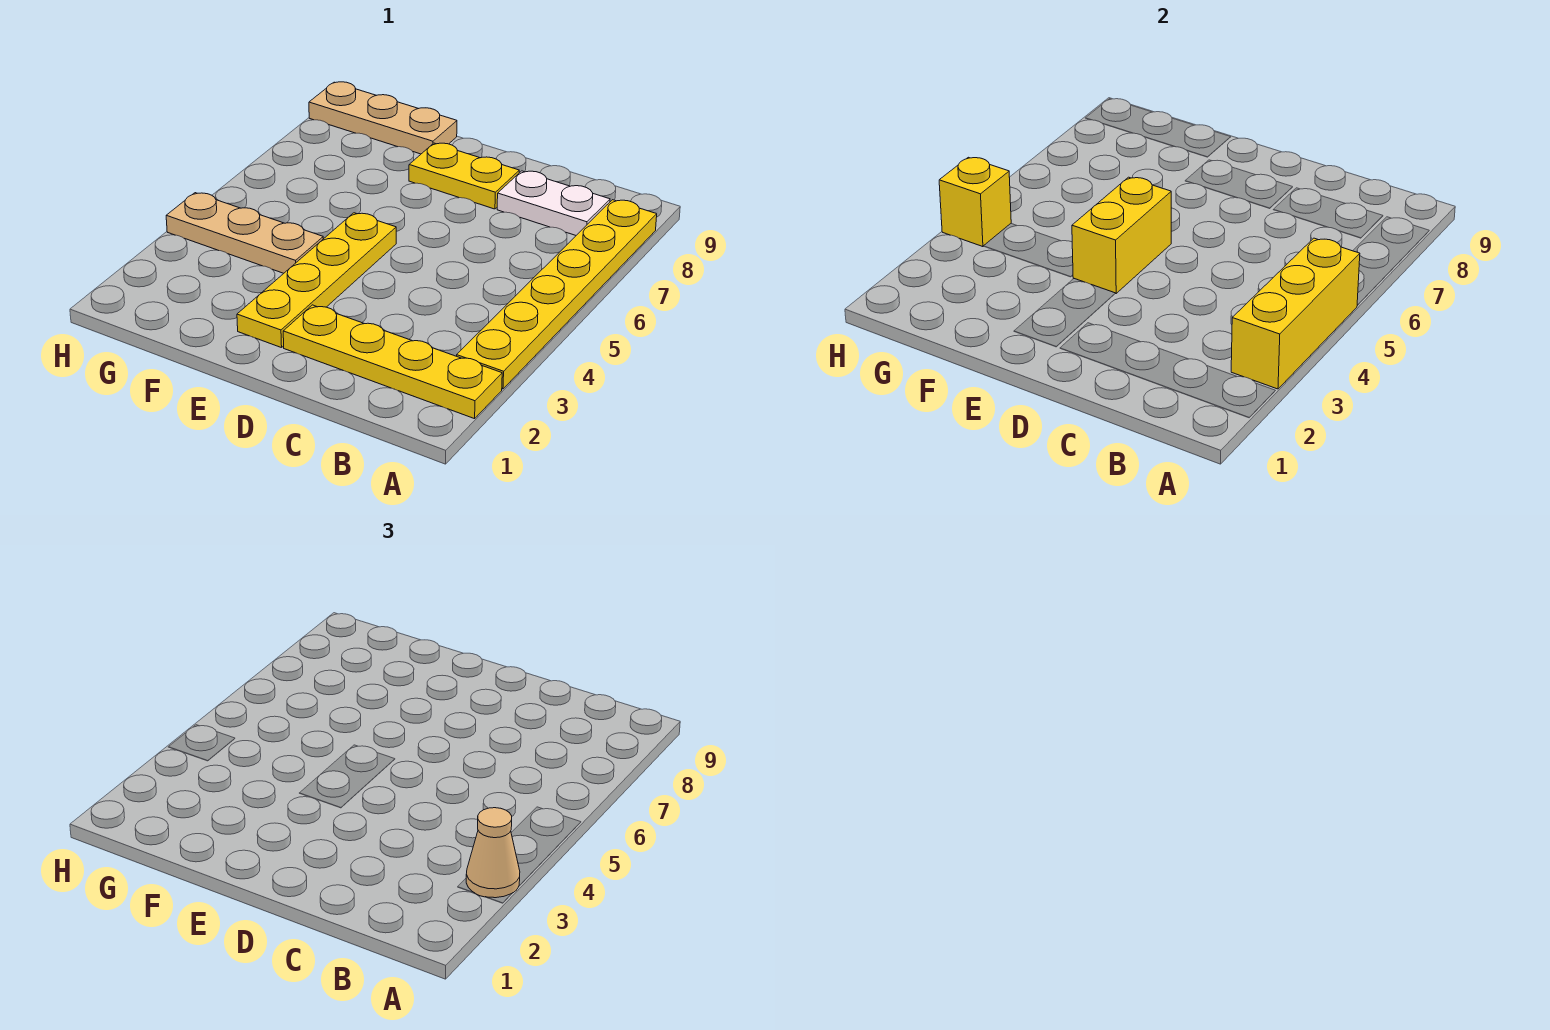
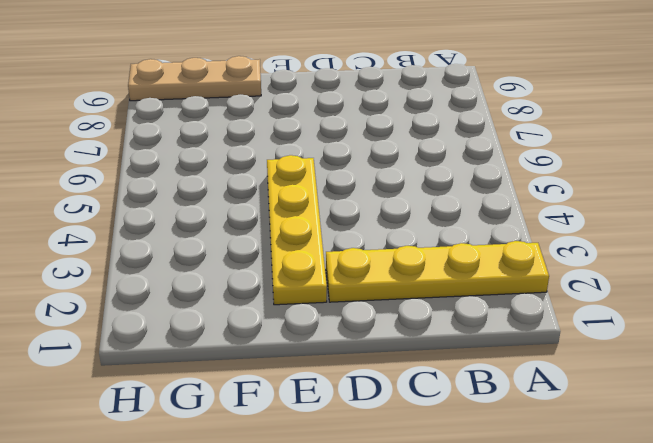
none -> yellow 1x6 plate [457,200,657,389]
none -> white 1x2 plate [497,171,610,235]

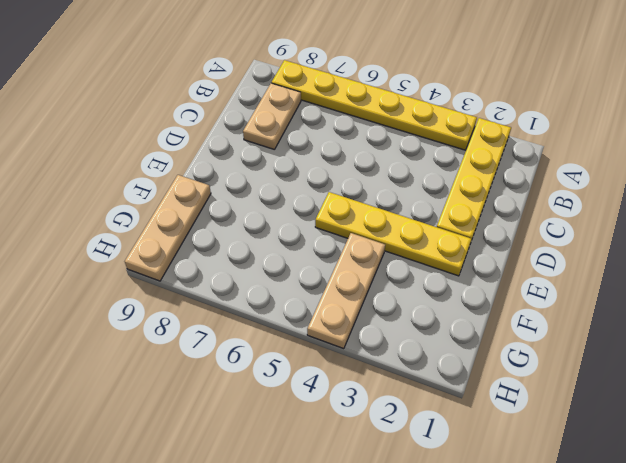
tan 1x2 plate [243,83,301,150] -> white 1x2 plate [497,171,610,235]
none -> yellow 1x2 plate [409,143,519,209]
none -> yellow 1x3 brick [1231,238,1360,389]

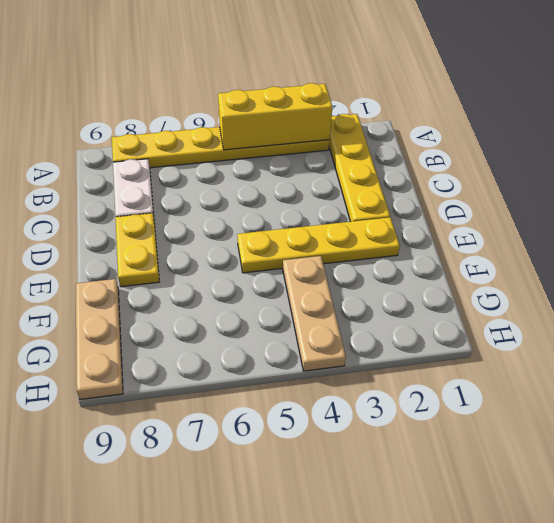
none -> yellow 1x2 brick [1072,177,1171,293]
none -> yellow 1x1 brick [939,157,1011,247]

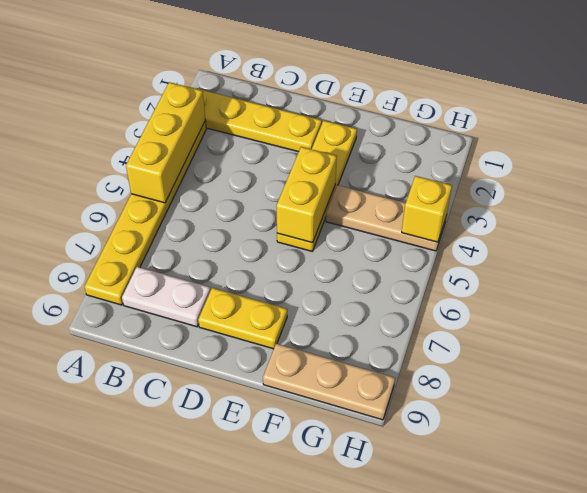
none -> tan 1x1 cone [466,808,520,898]

